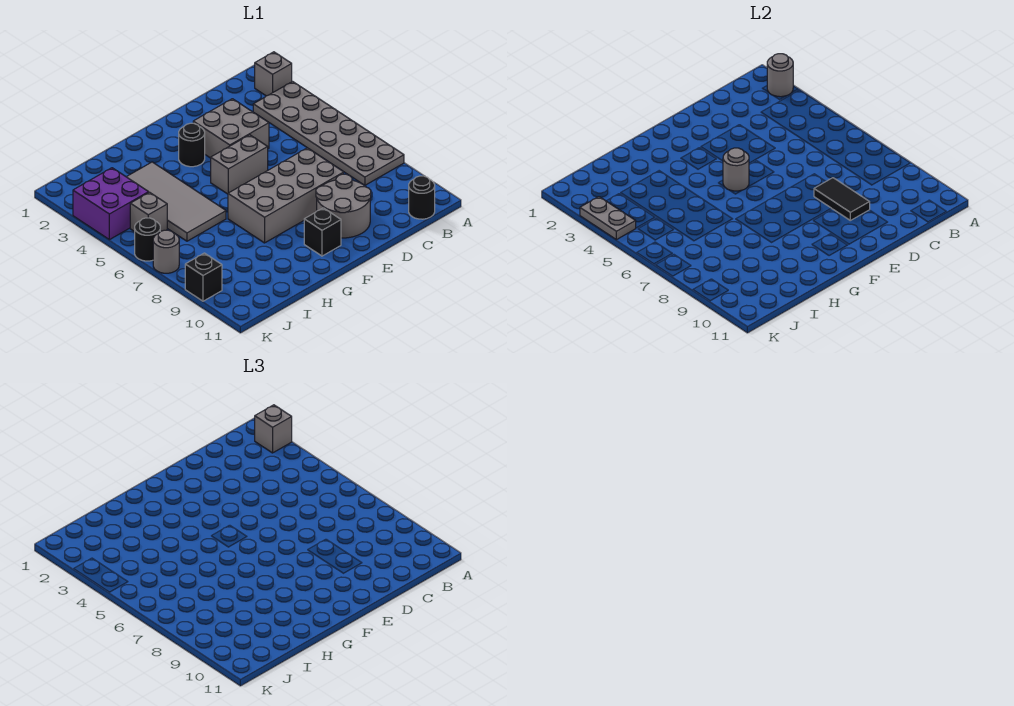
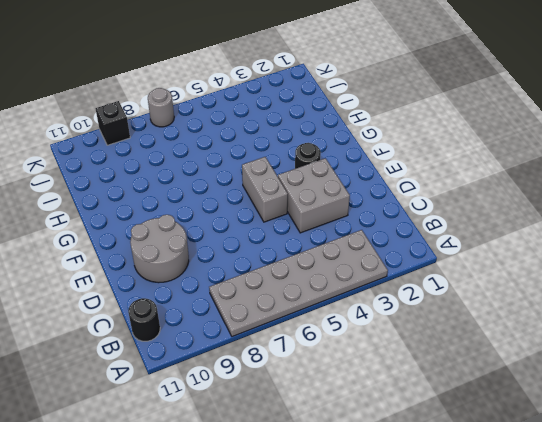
none -> grey 1x1 brick [255,52,292,96]
none -> grey 2x4 brick [228,148,344,243]
none -> black 1x1 brick [304,208,341,256]

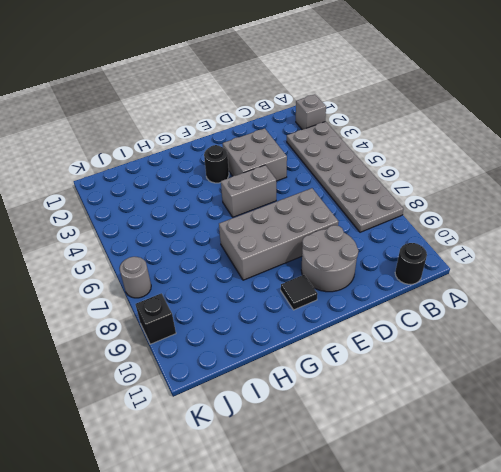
black 1x1 tile [281,275,318,310] -> black 1x1 brick [304,208,341,256]
none -> grey 2x4 tile [127,162,226,241]
none -> purple 2x2 brick [73,168,149,240]
none -> grey 1x1 brick [130,192,167,232]

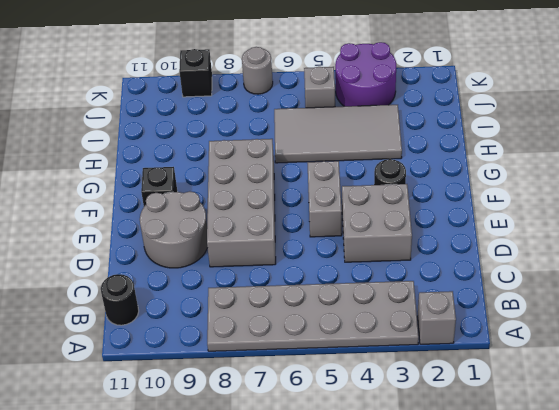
purple 2x2 round brick [335,42,396,106] -> purple 2x2 brick [73,168,149,240]
none -> black 1x1 round brick [135,218,160,261]
none -> grey 1x1 round brick [767,54,793,97]
none -> black 1x2 tile [814,178,870,220]

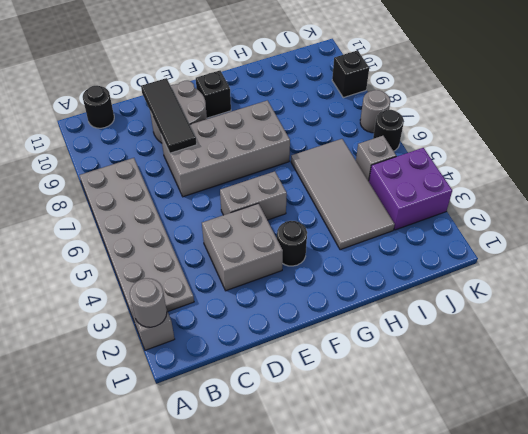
black 1x3 tile [141,78,197,153] -> black 1x2 tile [814,178,870,220]
none -> grey 1x1 round brick [723,148,749,191]
none -> grey 1x2 plate [580,197,636,240]
none -> grey 1x1 brick [255,405,292,453]

